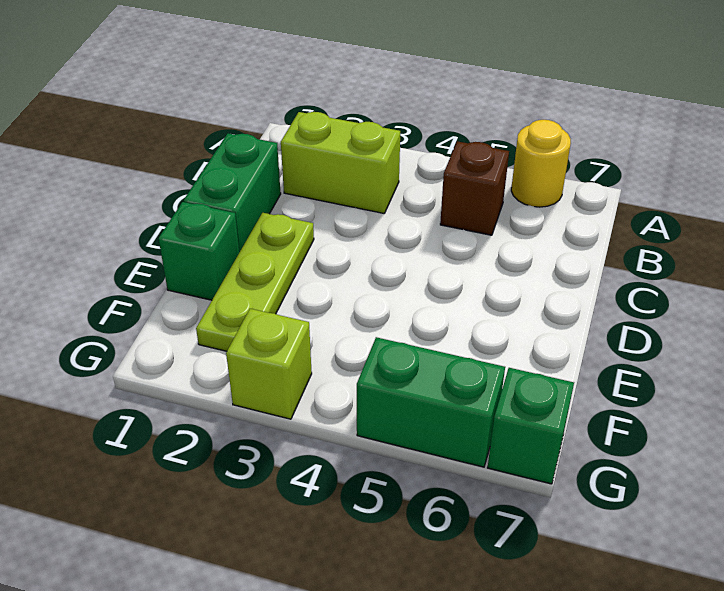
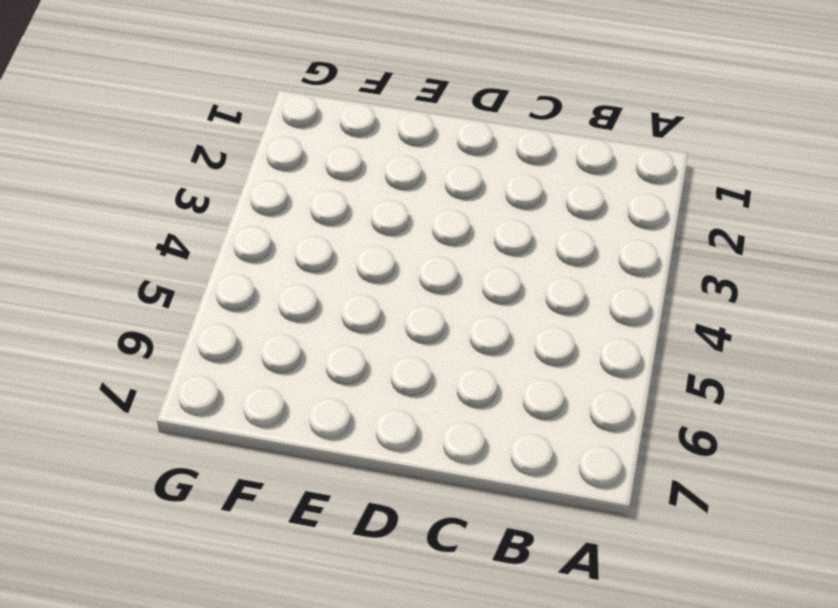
none -> yellow 1x1 round brick [511,120,571,207]
none -> lime 1x2 brick [281,112,400,213]

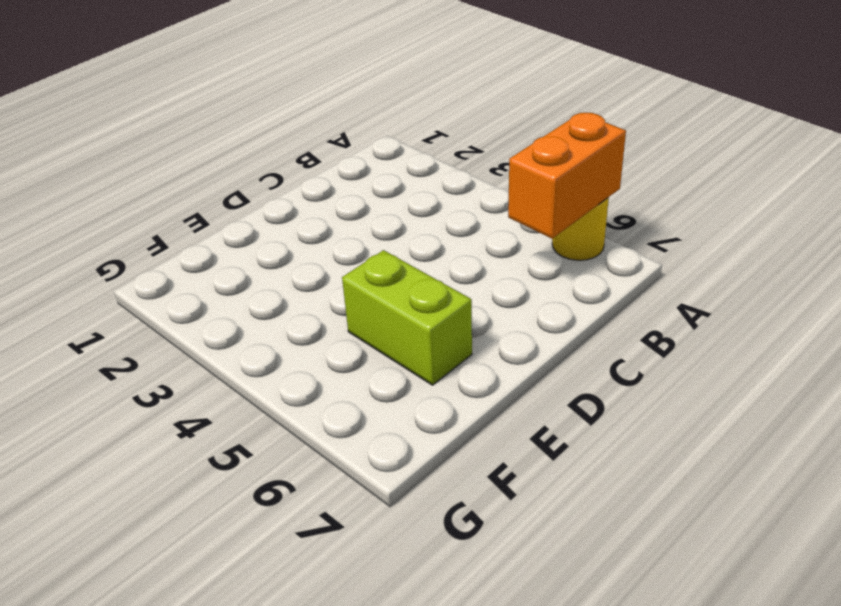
orange 1x2 brick [508,113,626,239] -> none
lime 1x2 brick [342,250,472,385] -> lime 1x2 brick moved to [281,112,400,213]
none -> brown 1x1 brick [440,141,509,235]
none -> green 1x2 brick [184,133,281,252]

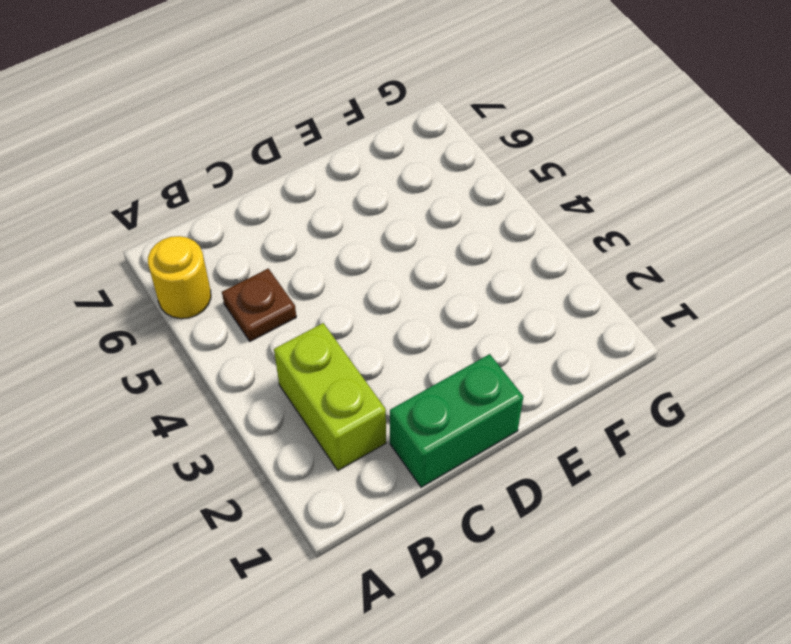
brown 1x1 plate [222,269,296,341] -> brown 1x1 brick [440,141,509,235]
none -> lime 1x3 plate [196,213,314,351]
none -> green 1x1 brick [159,202,239,300]

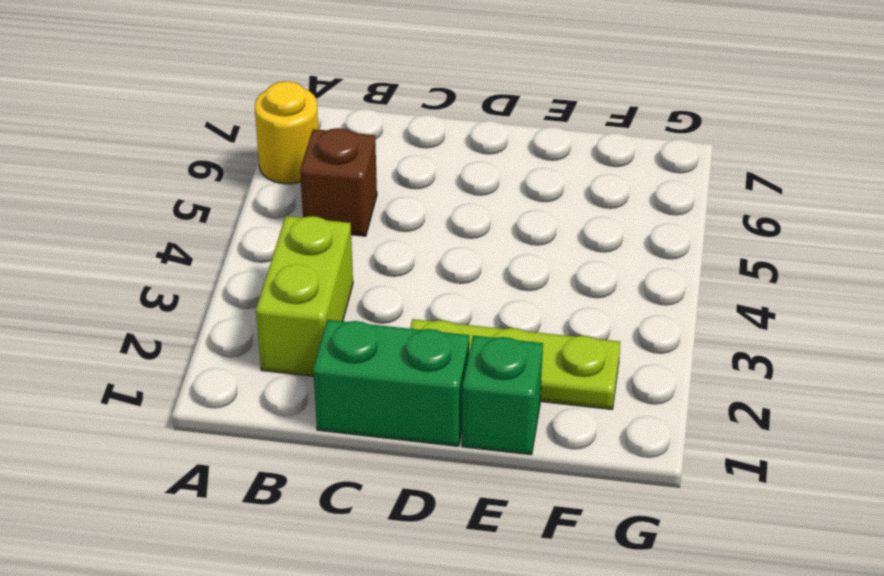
none -> lime 1x1 brick [226,309,312,419]
none -> green 1x2 brick [357,337,505,467]

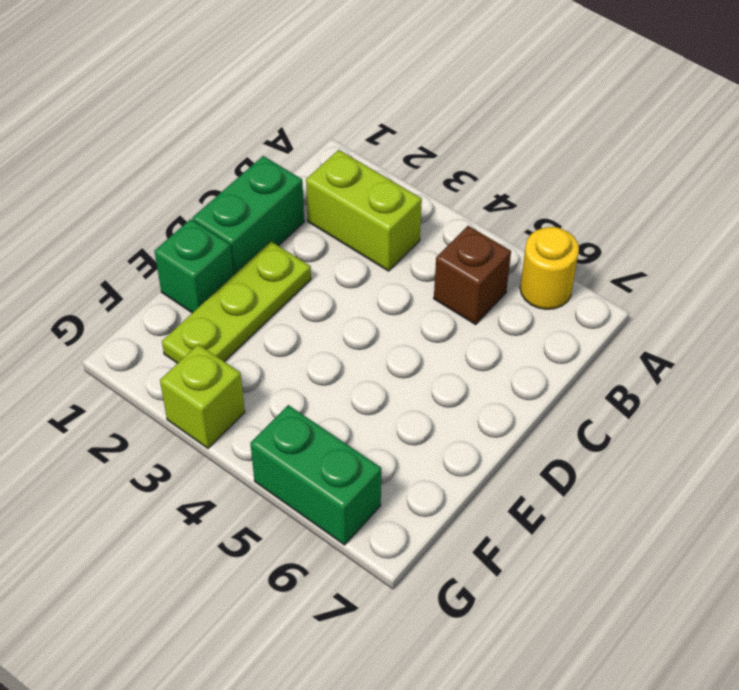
none -> green 1x1 brick [488,368,574,484]

